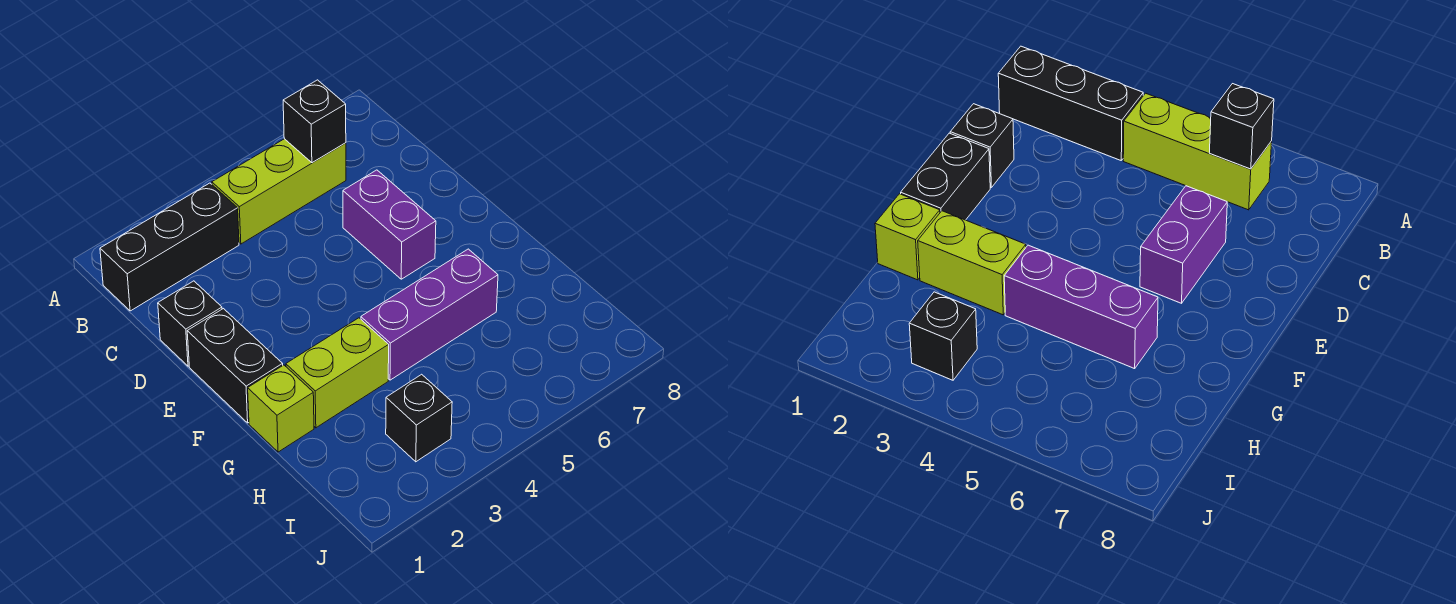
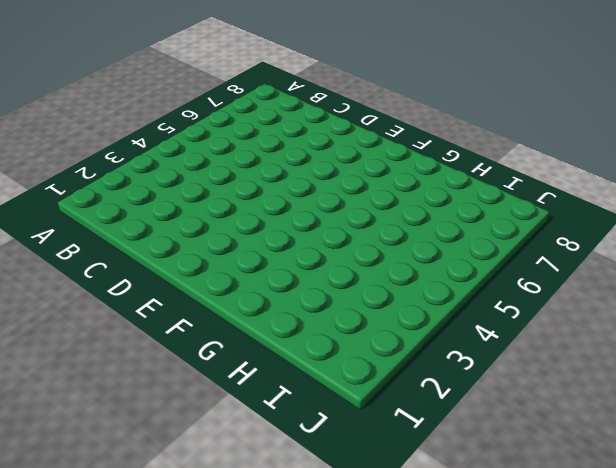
none -> black 1x3 brick [100,183,239,311]
none -> lime 1x3 brick [212,139,346,244]

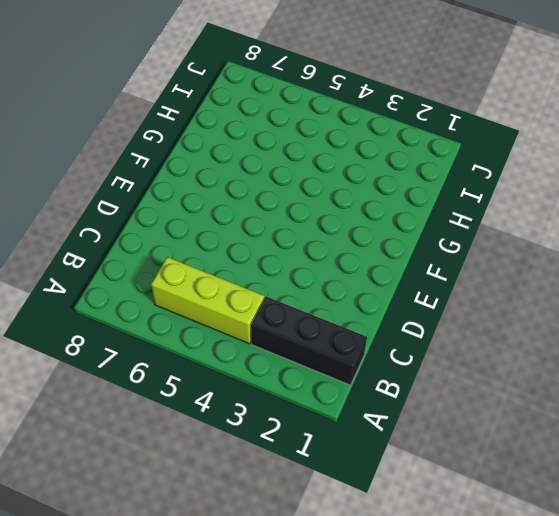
none -> black 1x1 brick [158,281,222,366]
none -> purple 1x2 brick [343,170,436,279]

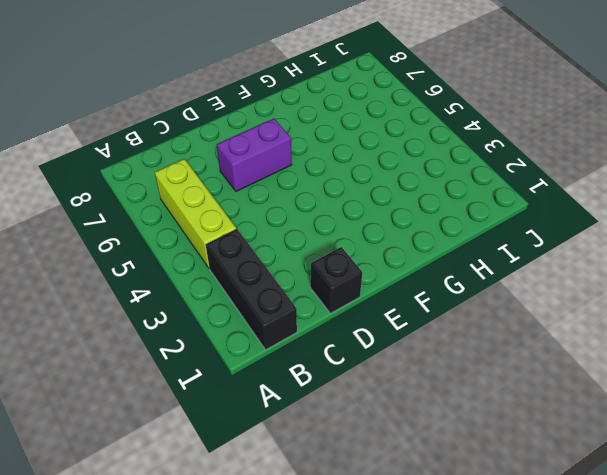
none -> black 1x2 brick [187,309,283,423]
none -> lime 1x1 brick [248,365,314,452]

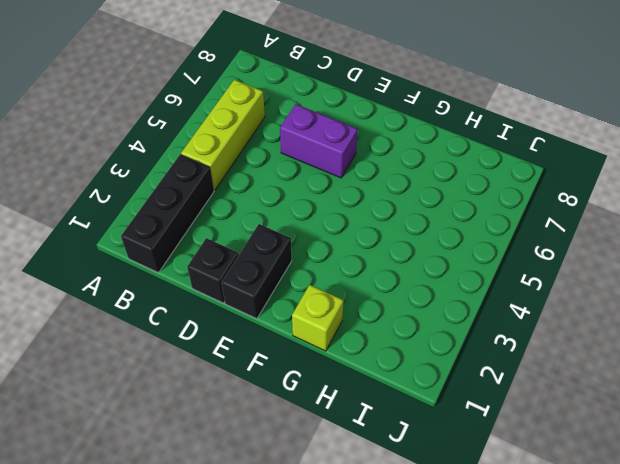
black 1x2 brick [221,224,292,319] -> black 1x2 brick turned to [187,309,283,423]
none -> lime 1x2 brick [286,318,389,428]
none -> purple 1x3 brick [361,249,498,380]

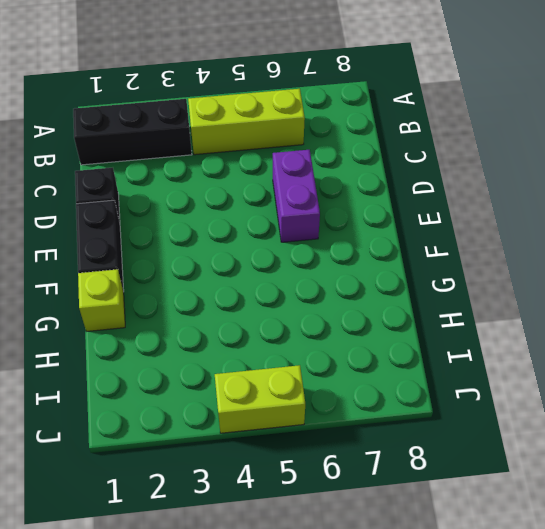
lime 1x2 brick [215,365,305,433] -> lime 1x2 brick moved to [286,318,389,428]
none -> purple 1x3 brick [361,249,498,380]
none -> black 1x1 brick [386,374,452,462]

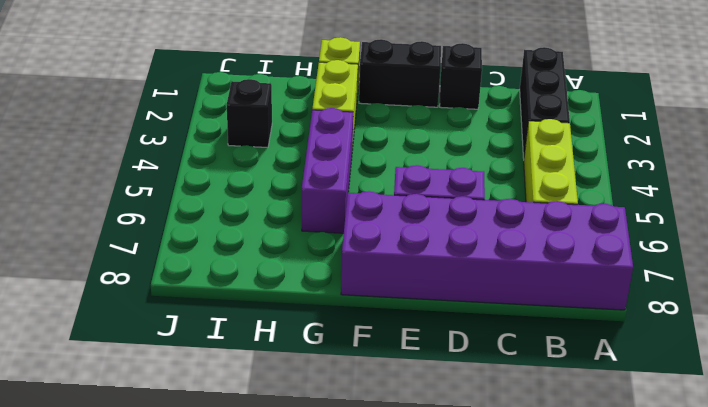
purple 2x6 brick [341,191,633,310] -> none
none -> black 1x1 brick [283,80,346,163]

